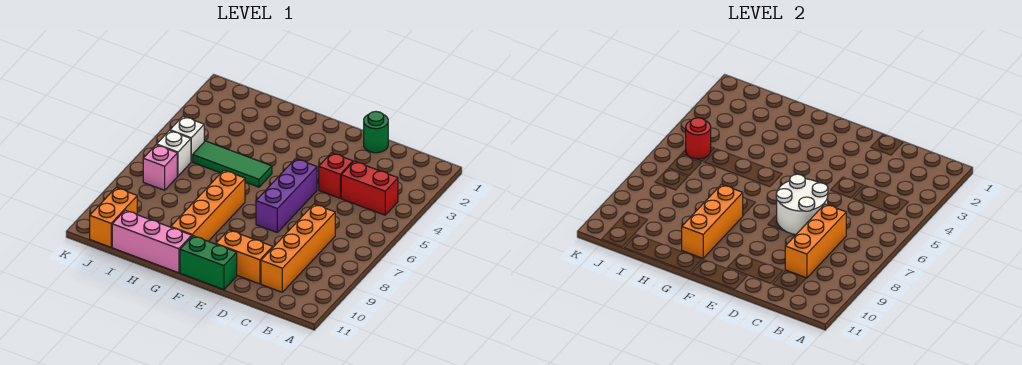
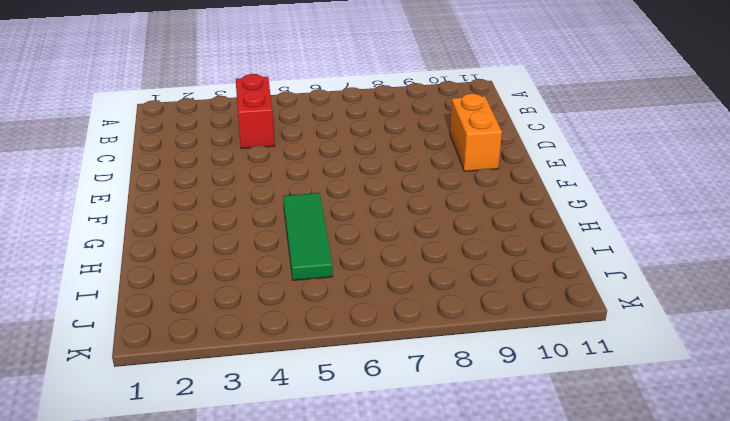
none -> orange 1x4 brick [261,204,335,292]
none -> green 1x1 round brick [364,112,388,153]
none -> red 1x1 brick [319,153,353,198]

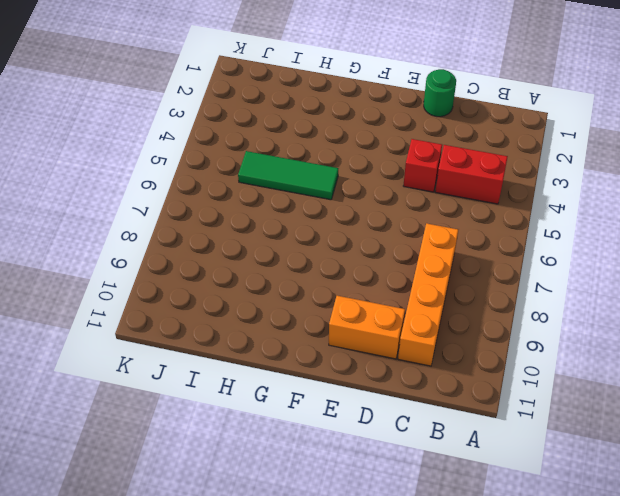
none -> purple 1x3 brick [256,159,317,232]
none -> green 1x2 brick [180,236,237,290]
none -> orange 1x4 brick [171,170,245,241]

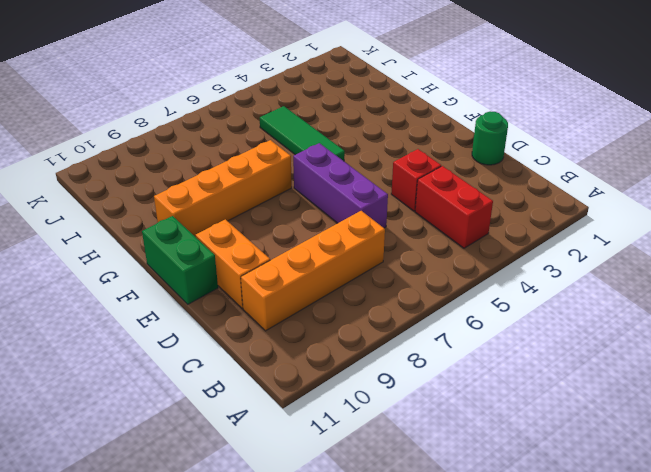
purple 1x3 brick [293,143,388,228] -> purple 1x3 brick turned to [256,159,317,232]
none -> pink 1x3 brick [112,210,192,273]
none -> white 1x1 brick [170,116,204,162]
none -> white 1x1 brick [157,131,191,176]

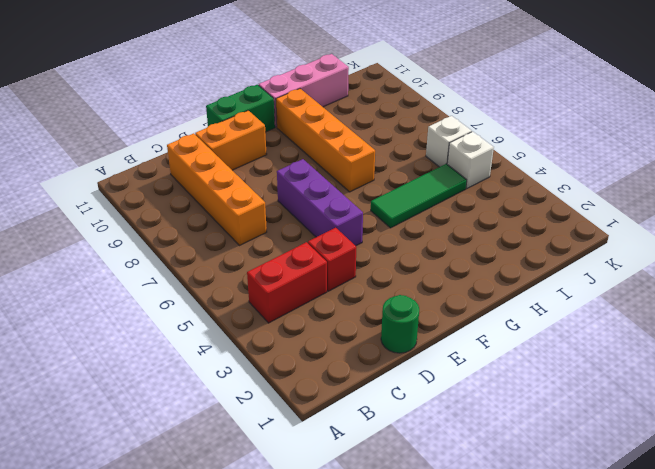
none -> pink 1x1 brick [143,145,177,190]
none -> orange 1x2 brick [90,188,137,247]
none -> orange 1x3 brick [785,204,846,278]

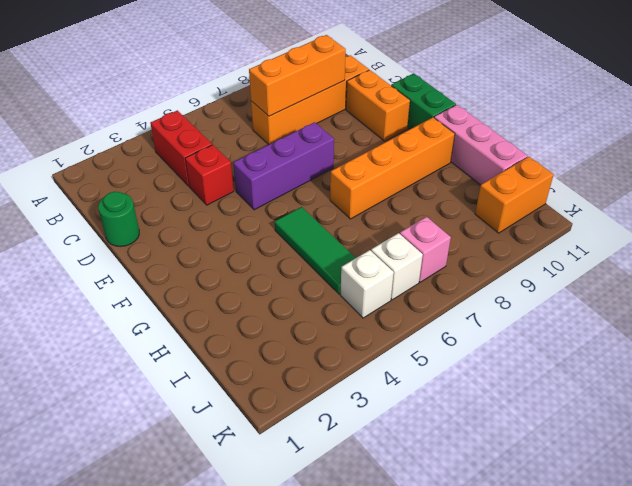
none -> white 2x2 round brick [776,174,828,235]
none -> orange 1x3 brick [682,184,743,258]
none -> red 1x1 round brick [686,118,711,159]

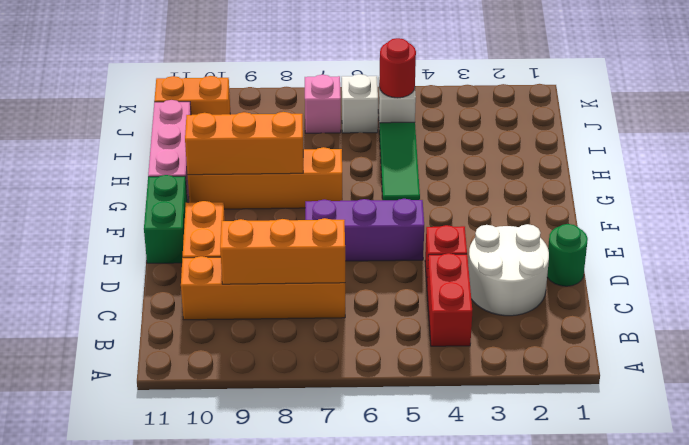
white 2x2 round brick [468,224,549,316] -> white 2x2 round brick moved to [776,174,828,235]

